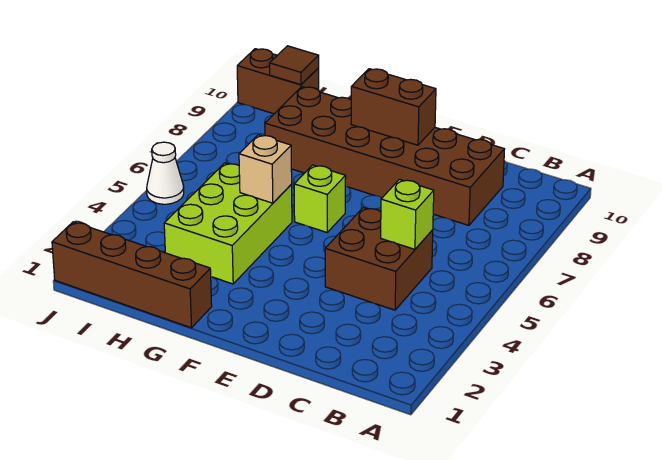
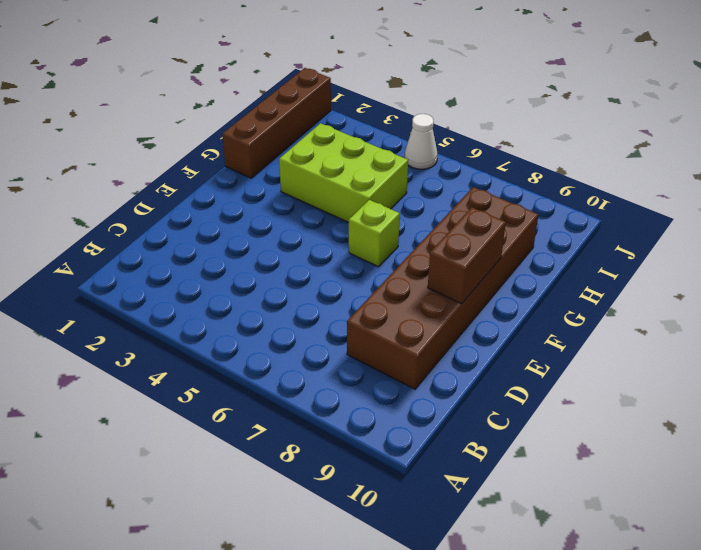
none -> brown 2x2 brick [325,207,433,310]
none -> brown 1x2 brick [237,49,319,114]

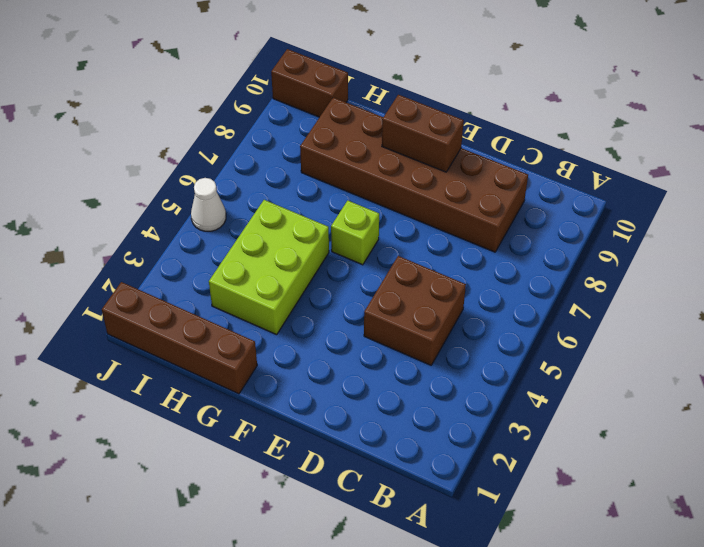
none -> lime 1x1 brick [381,179,434,249]
none -> tan 1x1 brick [239,135,292,203]

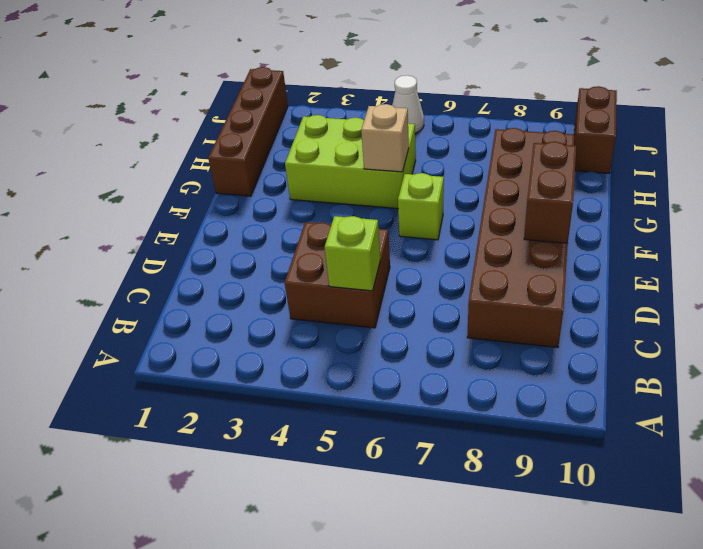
none -> brown 1x1 tile [270,46,319,85]

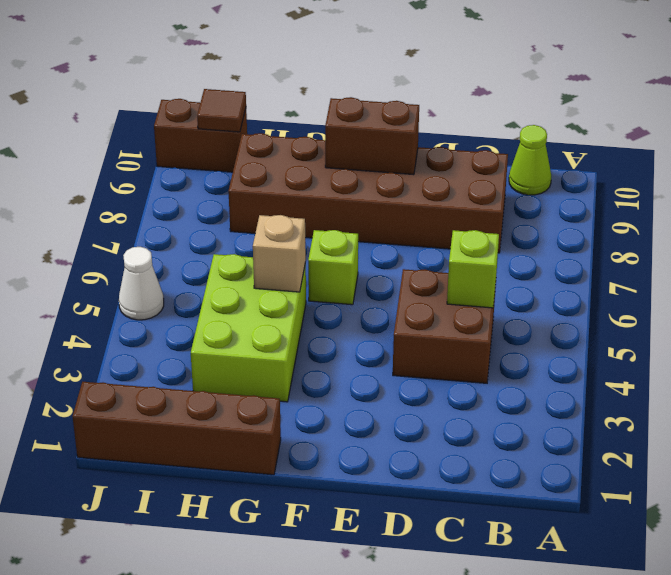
lime 1x1 cone [509,125,551,195] -> none

